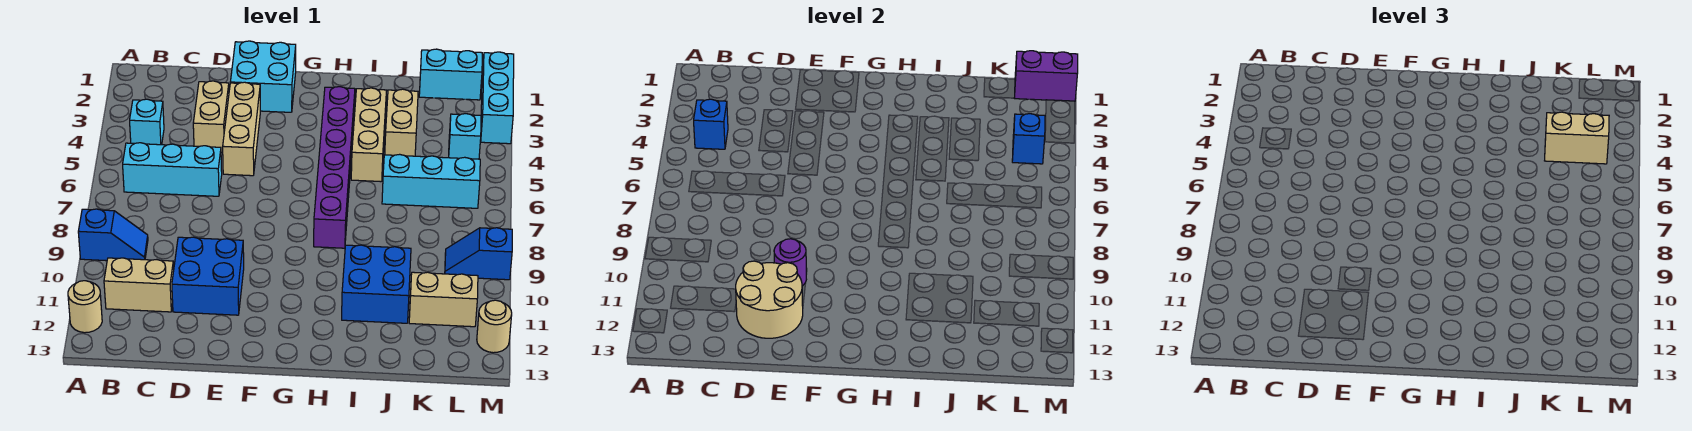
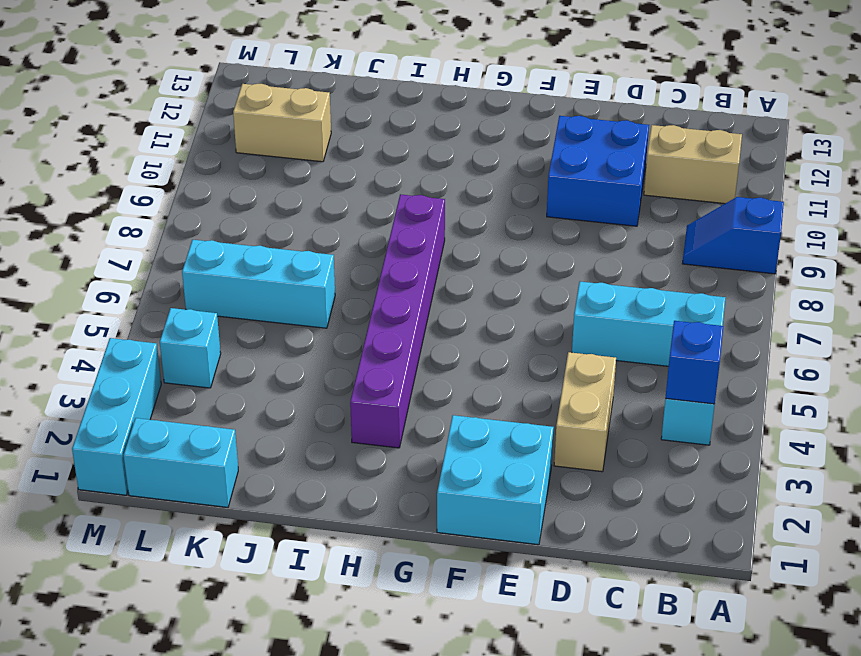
none -> tan 1x1 round brick [68,281,102,333]
none -> tan 1x3 brick [223,82,260,176]
none -> tan 1x3 brick [351,88,387,182]

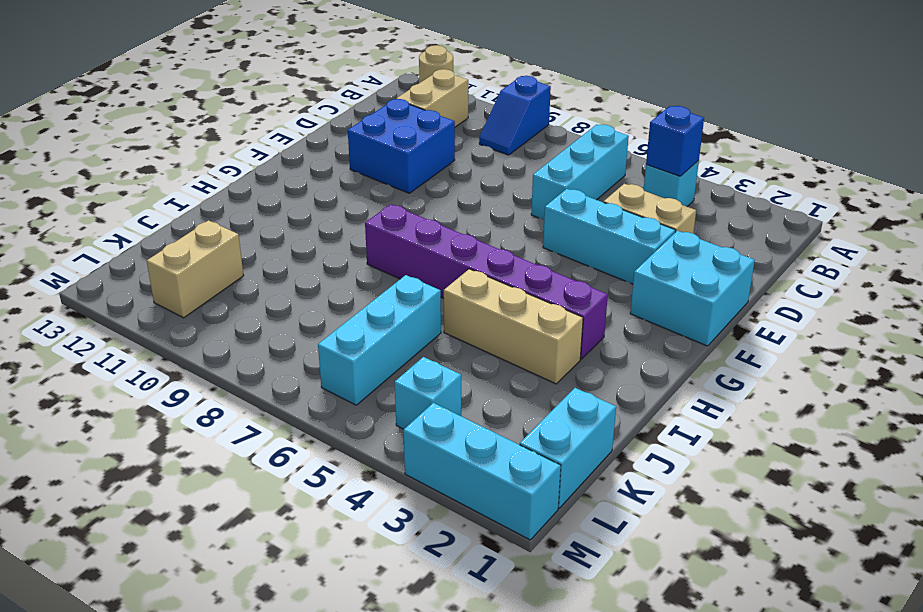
cyan 1x3 brick [543,189,676,284] -> tan 1x3 brick [223,82,260,176]
none -> blue 2x2 brick [342,245,411,323]
none -> tan 1x2 brick [385,89,418,156]
none -> blue 1x2 slope [445,228,512,280]

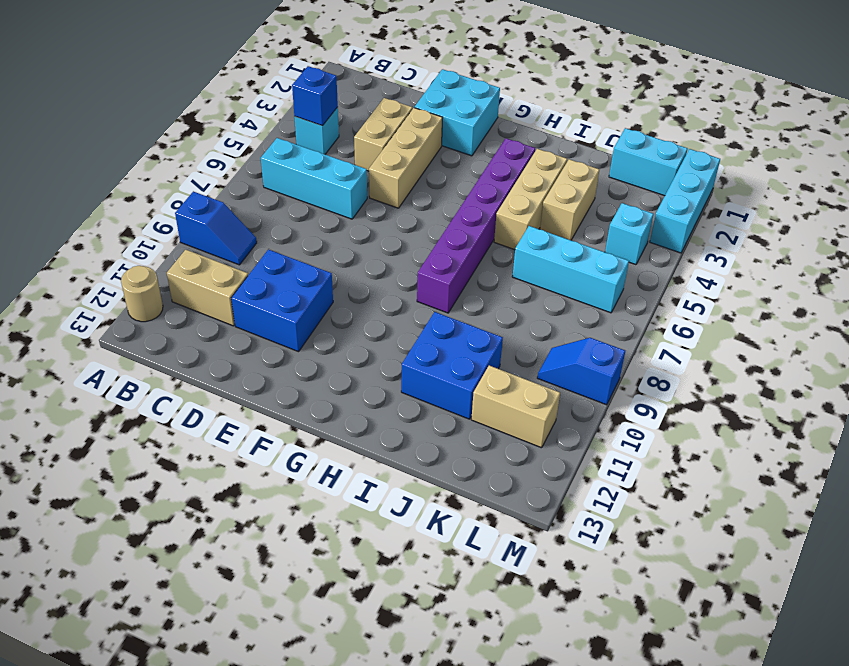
none -> tan 1x1 round brick [477,300,512,353]
none -> tan 2x2 round brick [736,261,803,338]
none -> purple 1x1 round brick [774,239,806,286]

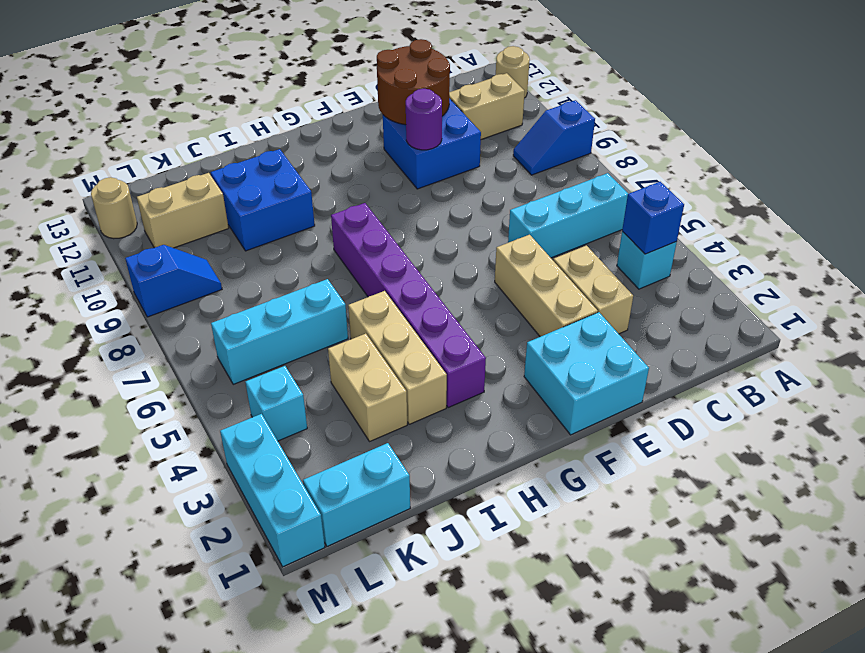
brown 2x2 round brick [377,39,450,125] -> tan 2x2 round brick [736,261,803,338]
none -> purple 1x2 brick [1014,51,1078,101]
none -> blue 1x1 brick [1012,114,1045,164]
none -> tan 1x2 brick [1545,112,1609,164]

